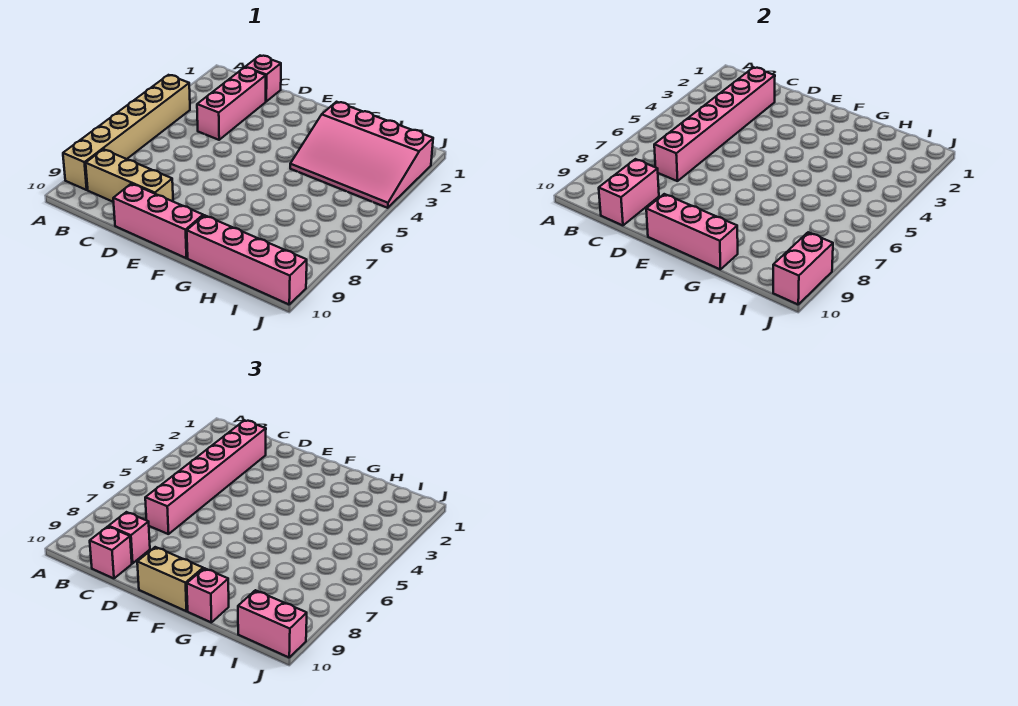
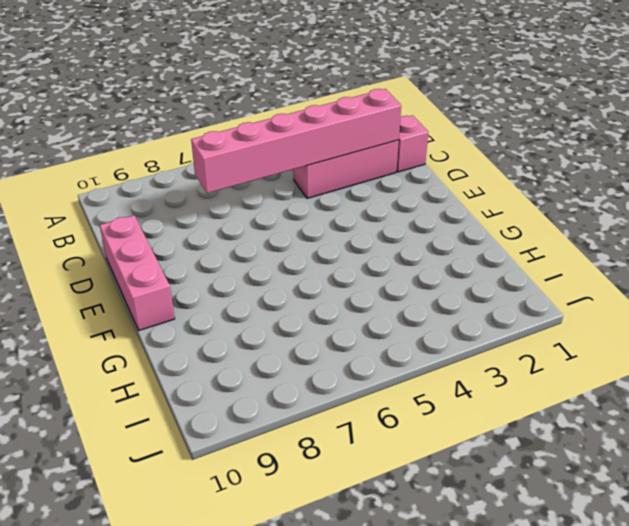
none -> tan 1x6 brick [63,75,190,190]
none -> tan 1x3 brick [86,149,173,202]
none -> pink 3x4 slope [290,102,433,208]

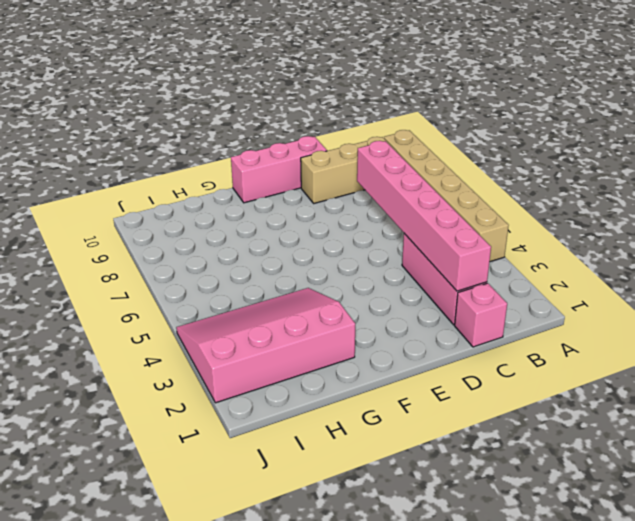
none -> pink 1x4 brick [187,215,307,304]
none -> pink 1x2 brick [599,159,659,225]
none -> pink 1x3 brick [646,194,738,270]

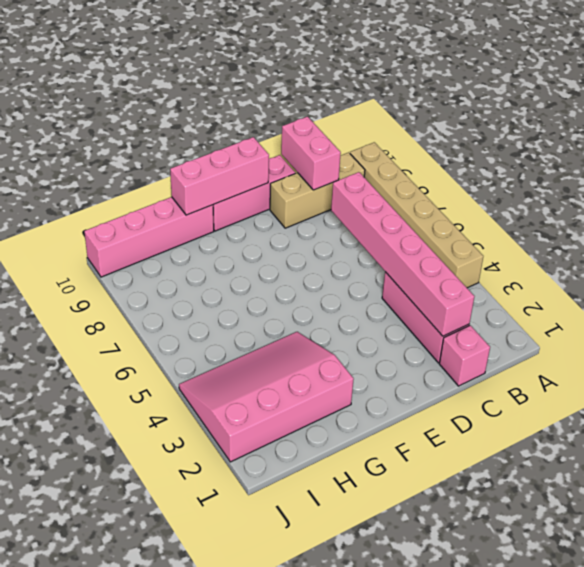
none -> pink 1x2 brick [773,232,833,304]
none -> pink 1x6 brick [145,420,266,534]
none -> pink 1x1 brick [109,512,150,563]

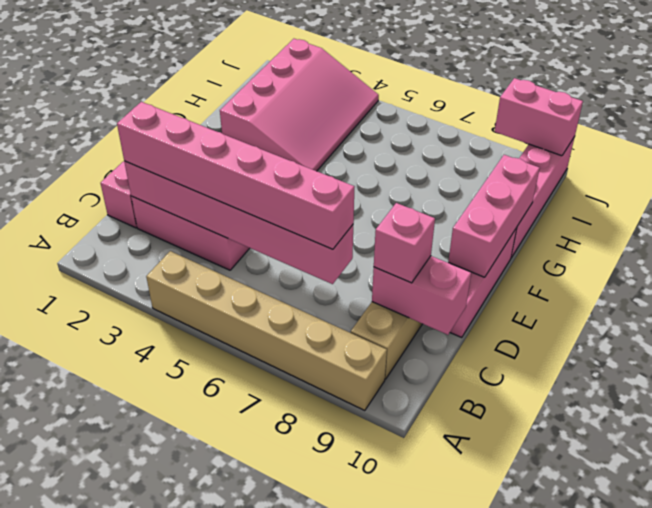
none -> pink 1x1 brick [90,527,132,578]
none -> tan 1x2 brick [137,547,203,611]
none -> pink 1x1 brick [187,568,229,623]

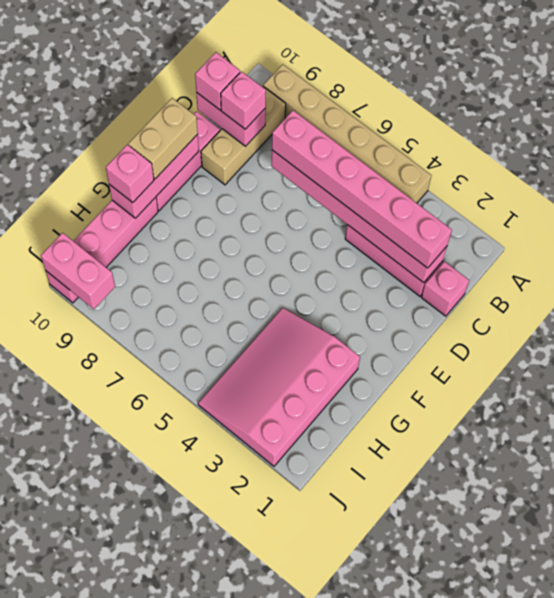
none -> pink 1x2 brick [238,590,307,657]

